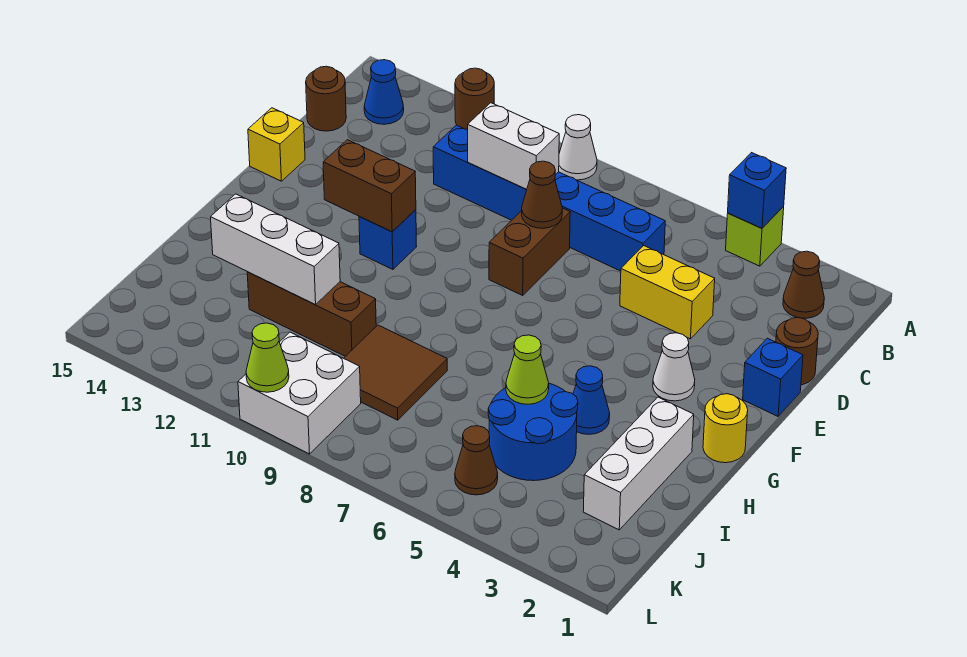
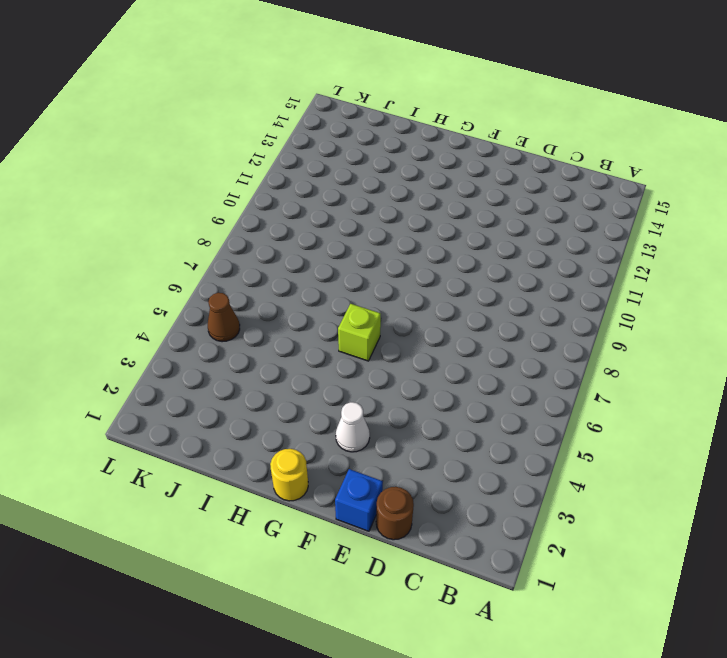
lime 1x1 brick [338,304,381,361] -> lime 1x1 brick moved to [726,207,784,266]
none -> white 1x1 cone [559,115,597,180]
none -> brown 1x1 round brick [455,68,494,130]
none -> brown 1x1 cone [783,251,824,318]

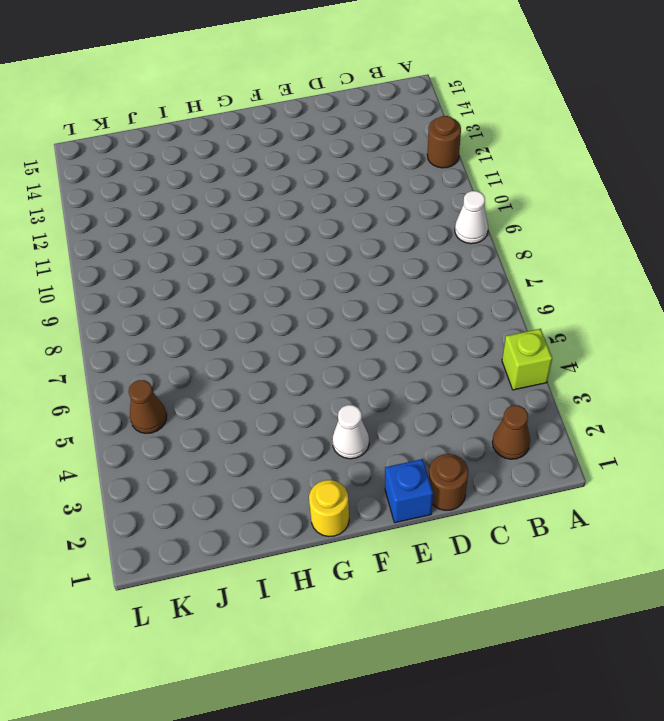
none -> blue 1x1 cone [364,60,404,124]
none -> blue 1x6 brick [433,125,665,271]
none -> brown 1x1 round brick [306,66,346,131]

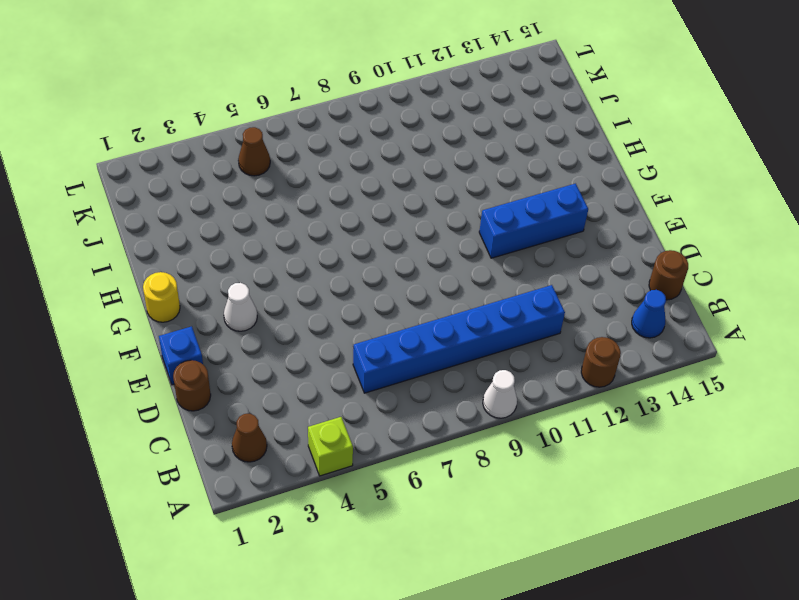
blue 1x3 brick [479,184,588,258] -> blue 1x1 brick [359,210,417,269]
none -> yellow 1x2 brick [620,246,715,339]
none -> brown 1x2 brick [489,208,570,295]
none -> yellow 1x1 brick [248,108,305,181]

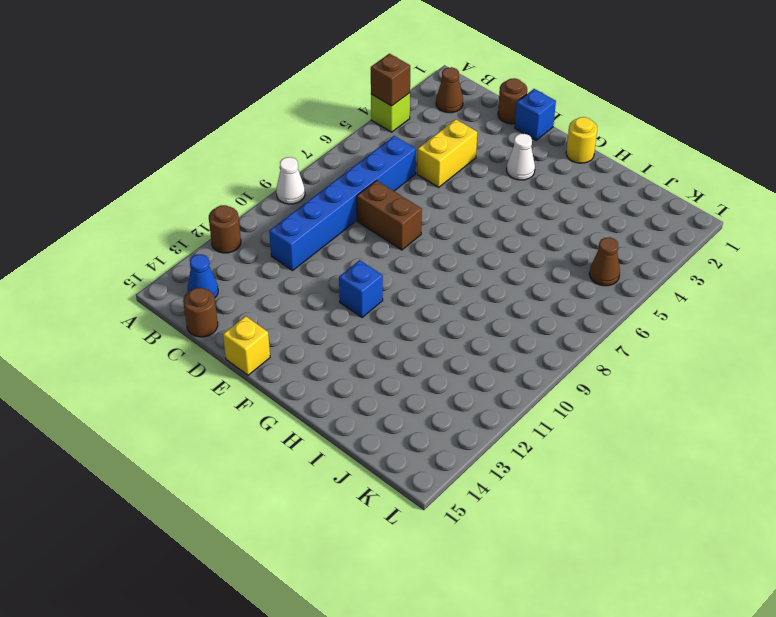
brown 1x1 brick [371,54,410,106] -> blue 1x1 brick [728,153,786,228]
none -> white 1x3 brick [583,397,694,530]
none -> blue 1x1 cone [573,366,610,434]
none -> blue 2x2 round brick [488,384,578,481]

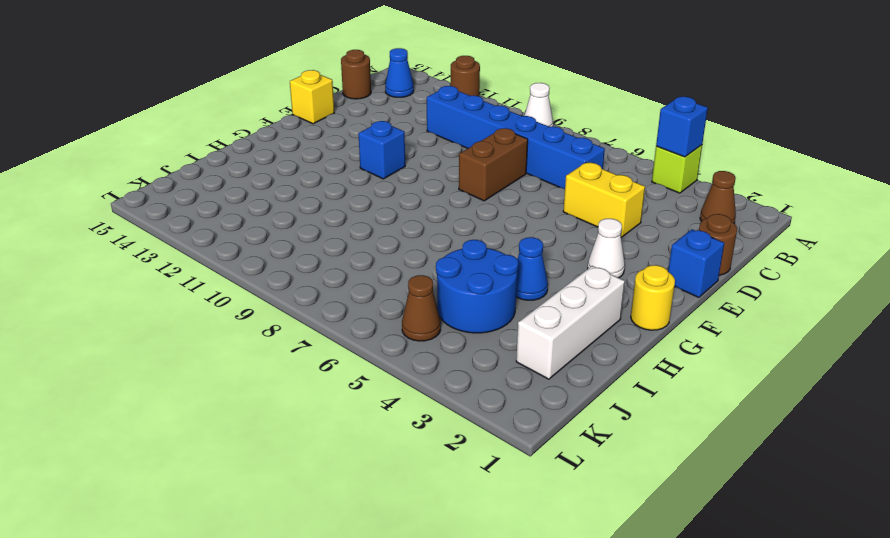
none -> brown 2x2 tile [344,325,447,420]
none -> brown 1x3 brick [247,272,376,356]
none -> white 2x2 brick [238,332,361,454]

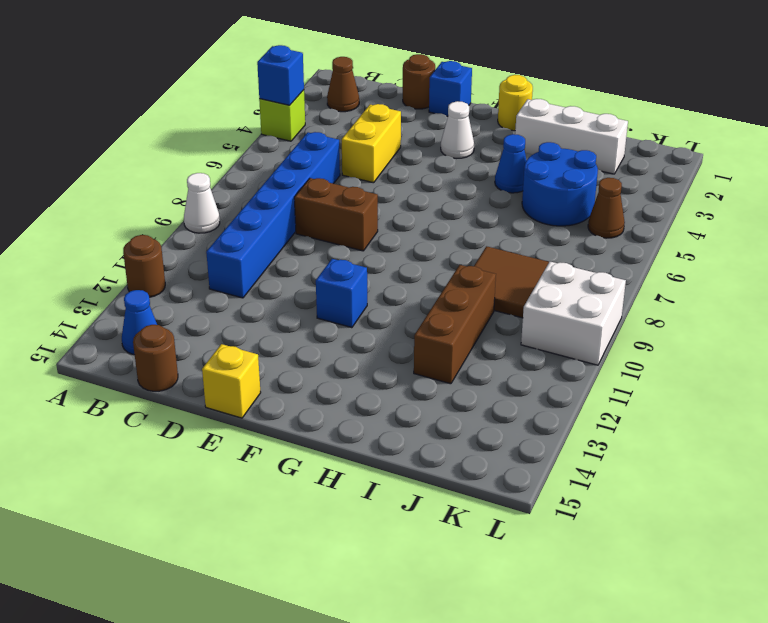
none -> white 1x2 brick [468,103,559,190]
none -> brown 1x1 cone [522,161,562,228]
none -> brown 1x2 brick [323,140,416,232]

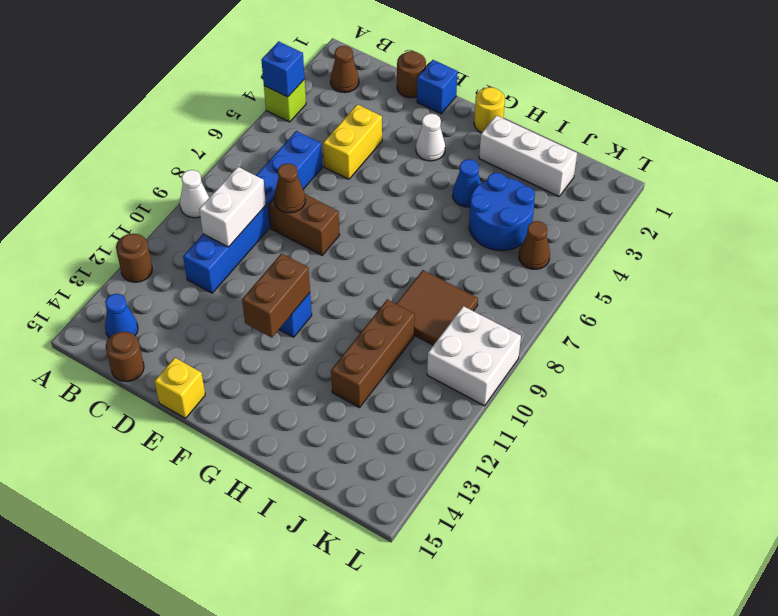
none -> lime 1x1 cone [506,335,549,404]
none -> white 1x3 brick [211,194,340,305]
none -> lime 1x1 cone [246,323,289,392]

